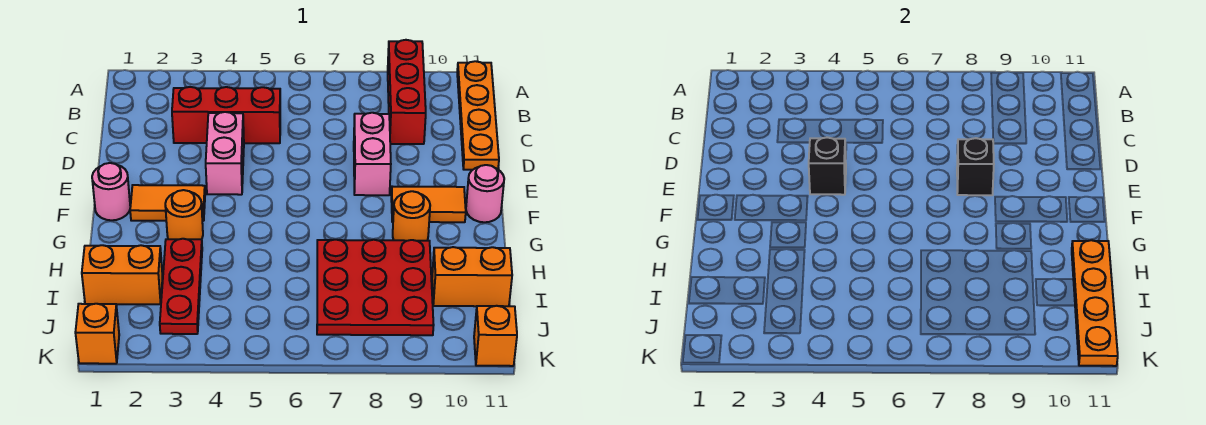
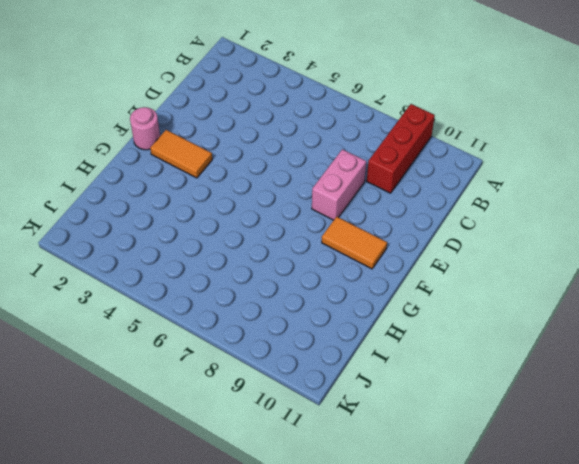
none -> orange 1x4 plate [457,61,499,170]
none -> red 1x3 brick [172,87,280,143]
none -> pink 1x2 brick [206,112,244,195]

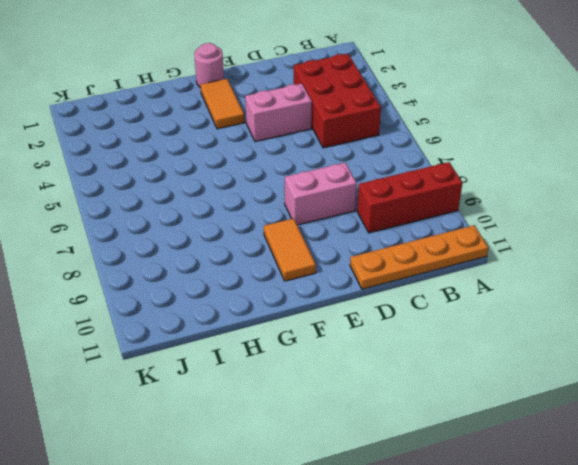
red 2x3 brick [294,54,381,148] -> red 1x3 brick [172,87,280,143]
none -> pink 1x1 round brick [466,165,504,222]
none -> orange 1x1 round brick [165,190,203,239]
none -> orange 1x1 round brick [393,191,430,241]

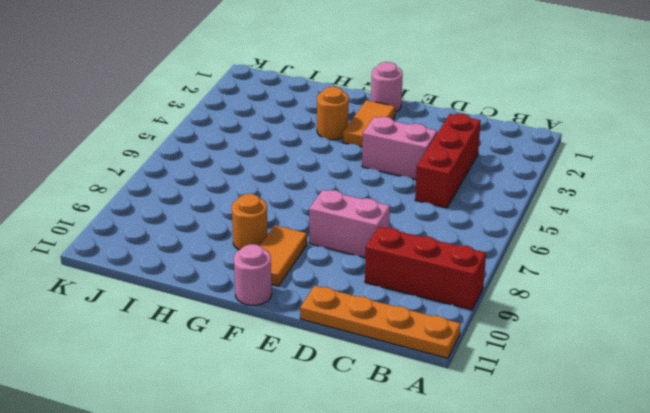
none -> red 1x3 plate [160,239,202,334]
none -> red 3x3 plate [317,240,434,335]
none -> orange 1x2 brick [82,245,163,304]

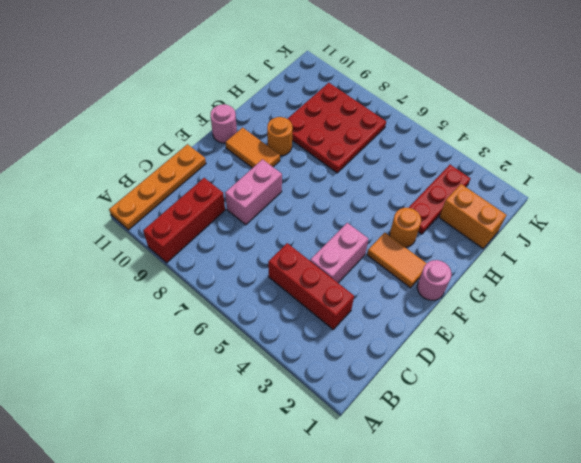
none -> orange 1x2 brick [432,247,512,306]
none -> orange 1x1 brick [75,304,119,364]
none -> orange 1x1 brick [474,306,517,366]

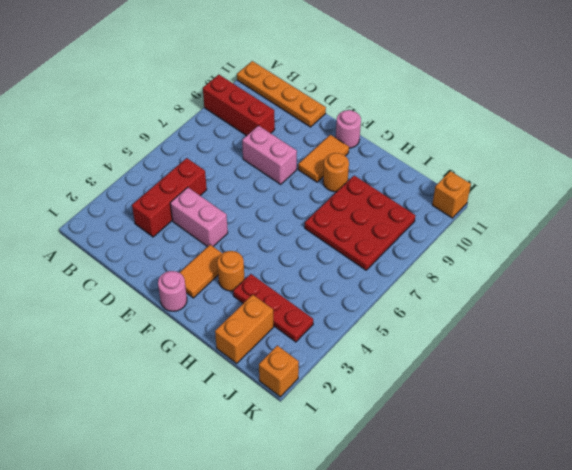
none -> orange 1x2 brick [432,247,512,306]
none -> black 1x1 brick [809,137,846,195]
none -> black 1x1 brick [957,138,994,195]

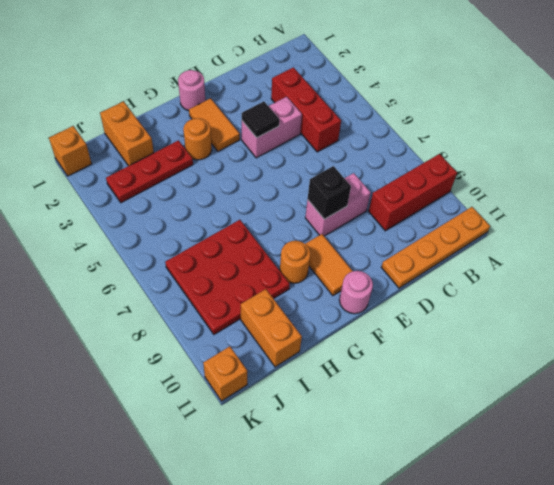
black 1x1 tile [242,101,279,138] -> black 1x1 brick [809,137,846,195]
none -> orange 1x4 plate [1072,240,1118,366]

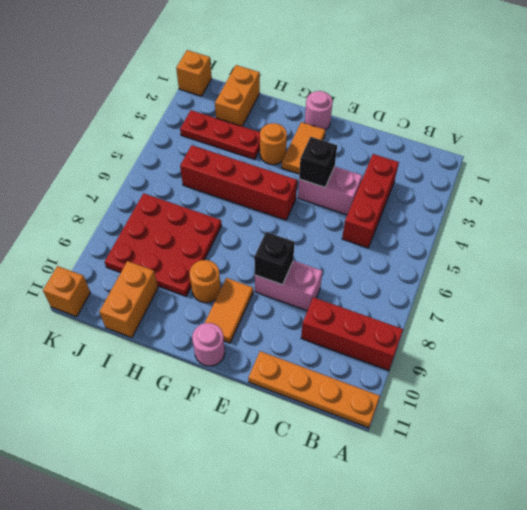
red 1x4 brick [180,145,297,220] -> none
none -> orange 1x4 plate [1072,240,1118,366]

